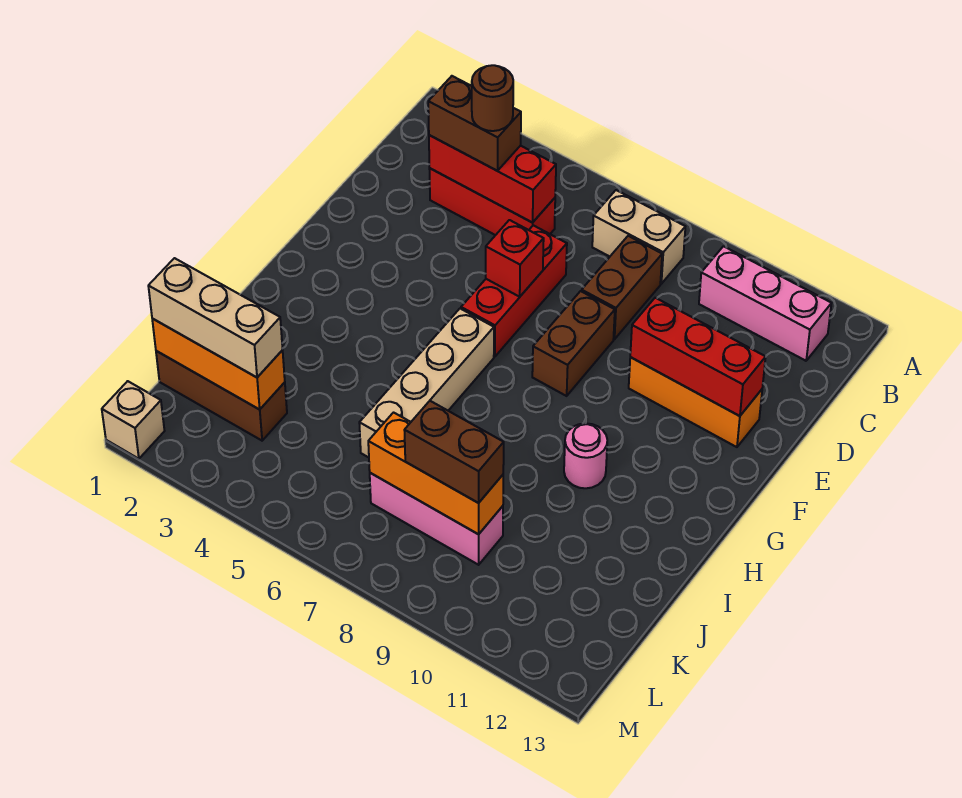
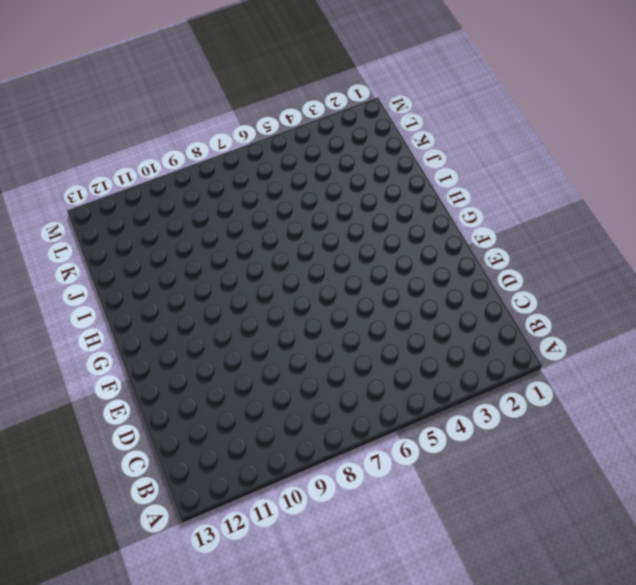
none -> tan 1x2 brick [592,190,685,284]
none -> pink 1x3 brick [699,246,832,361]
none -> red 1x3 brick [429,168,555,235]

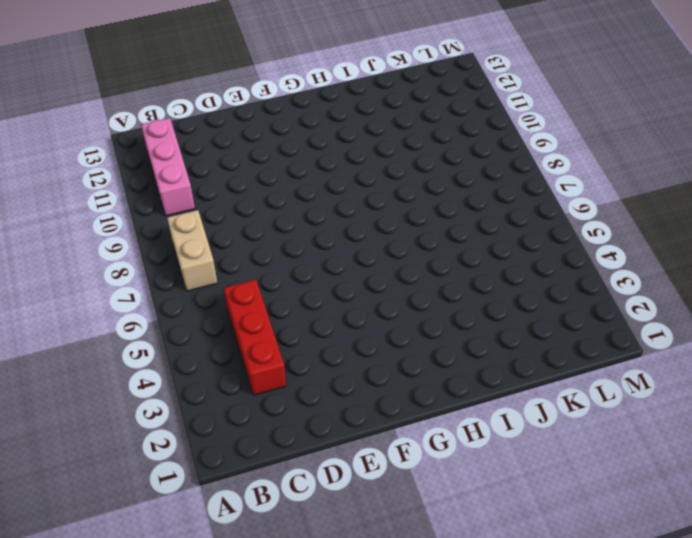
none -> brown 1x2 brick [582,236,662,339]
none -> red 1x3 brick [461,225,567,357]
none -> brown 1x2 brick [532,291,615,396]

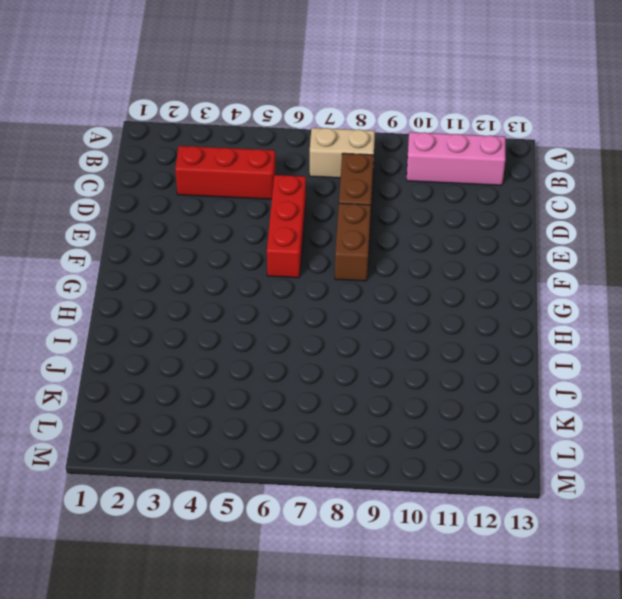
none -> orange 1x3 brick [629,357,762,447]
none -> tan 1x4 brick [359,309,494,457]
none -> pink 1x1 round brick [564,423,607,488]

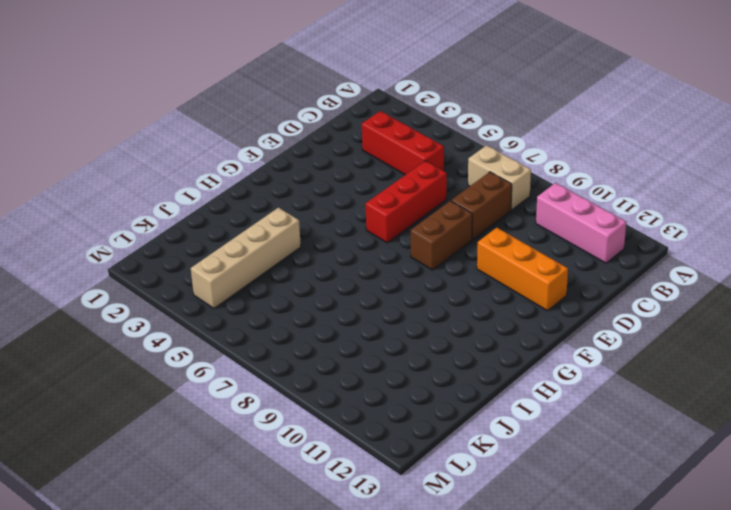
tan 1x4 brick [191,208,301,308] -> tan 1x4 brick moved to [359,309,494,457]
none -> pink 1x1 round brick [564,423,607,488]
none -> brown 1x3 brick [156,351,287,441]
none -> pink 1x3 brick [370,473,503,565]

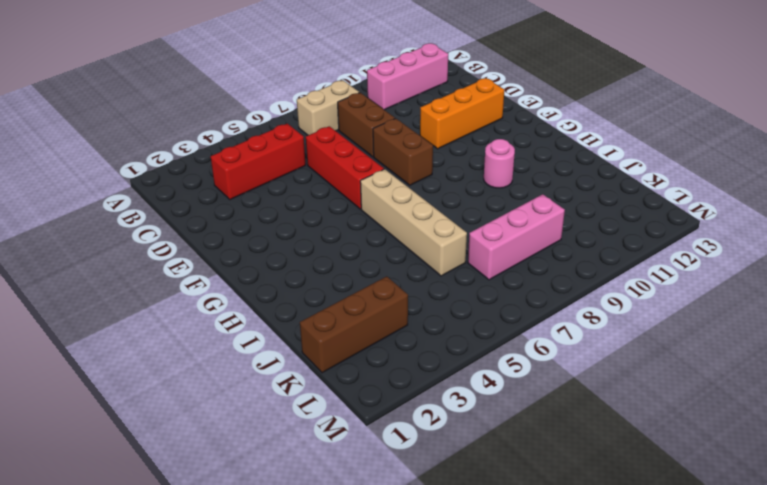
none -> tan 1x1 brick [102,381,164,459]
none -> red 1x3 brick [429,135,556,223]
none -> red 1x1 brick [486,220,544,297]

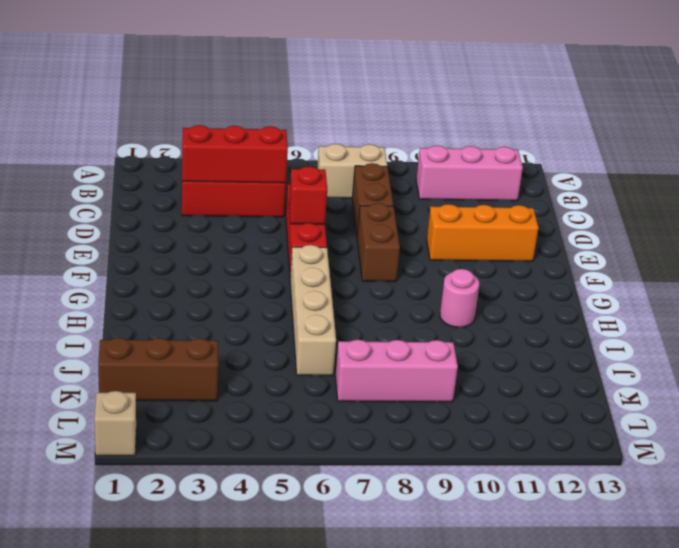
none -> red 1x3 brick [630,298,766,416]
none -> orange 1x3 brick [152,319,285,410]
none -> orange 1x3 brick [368,413,503,534]

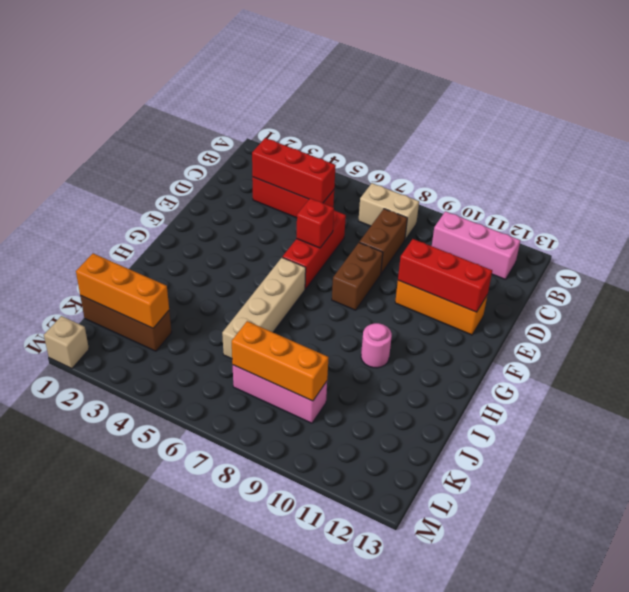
none -> brown 1x2 brick [428,76,521,171]
none -> tan 1x3 brick [148,258,283,377]
none -> brown 1x2 brick [404,401,504,503]

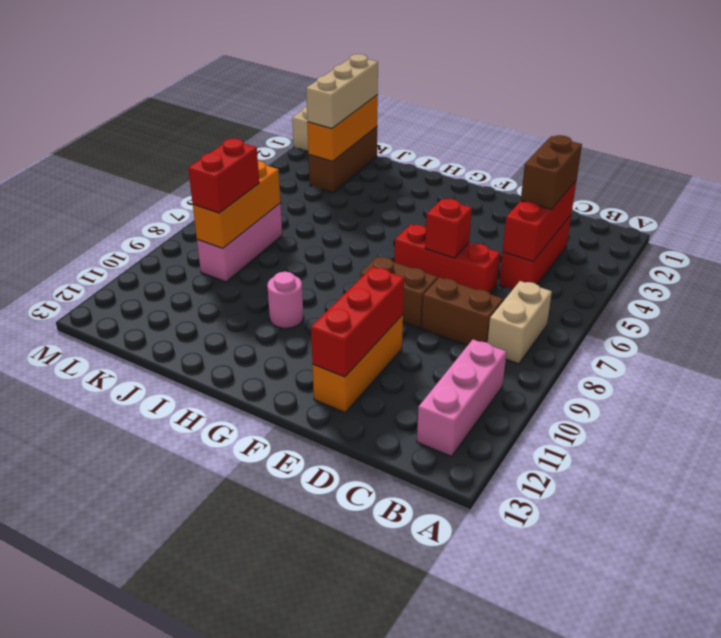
red 1x2 brick [188,138,259,213] -> brown 1x2 brick [404,401,504,503]
none -> tan 1x4 brick [359,309,494,457]
none -> brown 1x1 round brick [472,65,513,131]

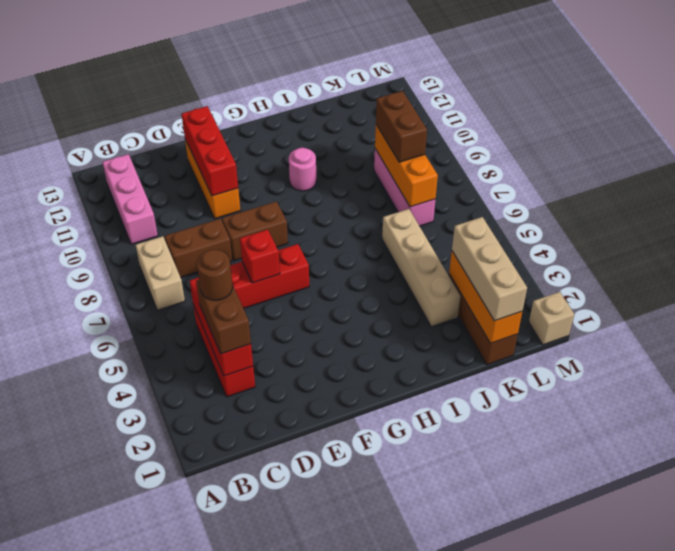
tan 1x4 brick [382,209,461,327] -> tan 1x4 brick turned to [359,309,494,457]

